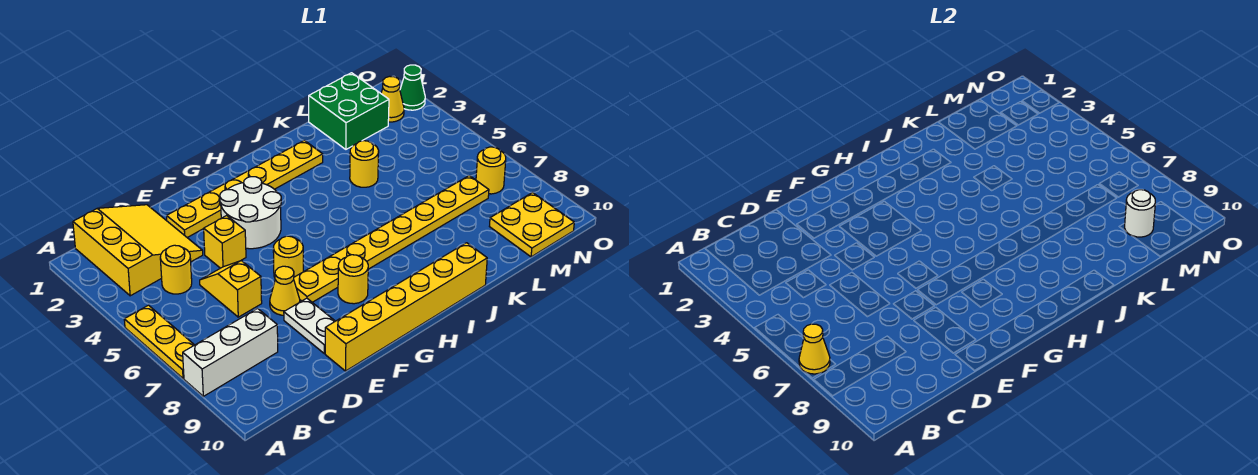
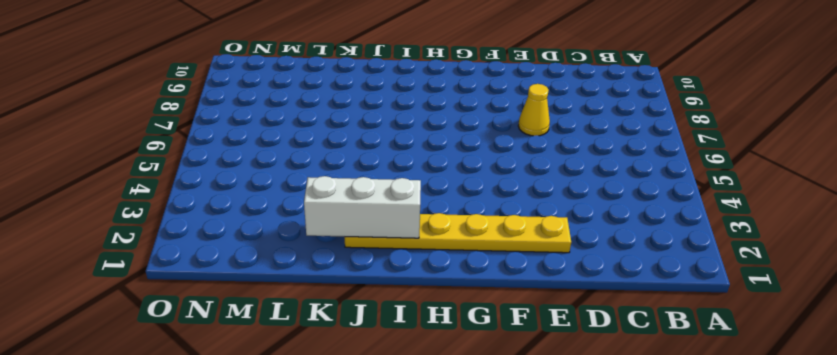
white 1x3 brick [304,176,421,238] -> white 1x3 brick moved to [183,309,278,396]
none -> yellow 1x3 plate [124,305,194,379]
none -> yellow 3x3 slope [73,205,203,296]
none -> yellow 1x1 round brick [160,245,192,294]

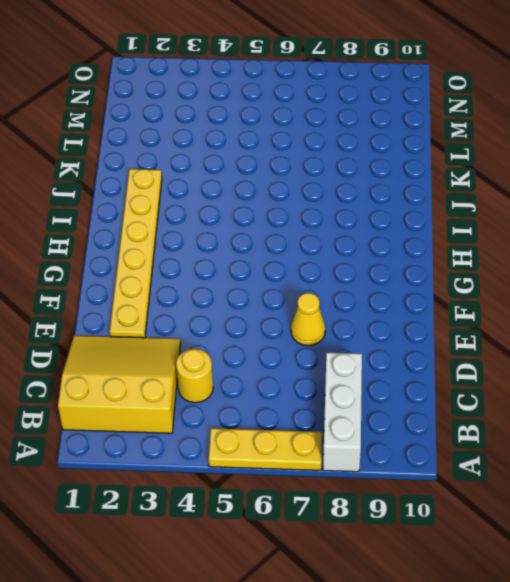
none -> yellow 1x2 slope [200,261,262,317]
none -> yellow 1x1 brick [204,216,246,268]
none -> white 1x2 plate [284,298,335,354]

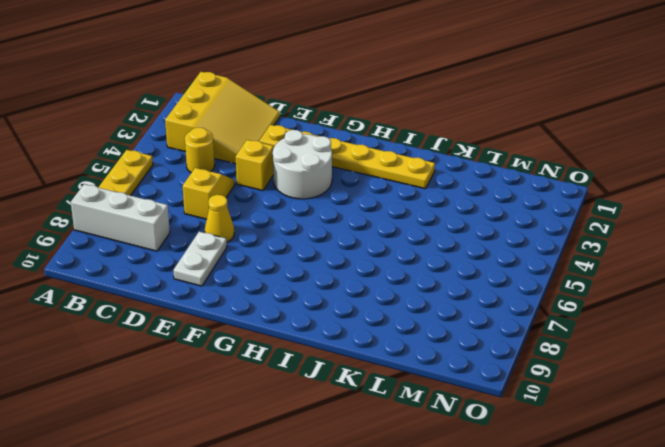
none -> yellow 1x6 brick [325,243,487,371]
none -> yellow 1x1 round brick [273,236,303,277]
none -> yellow 1x8 plate [294,176,489,302]

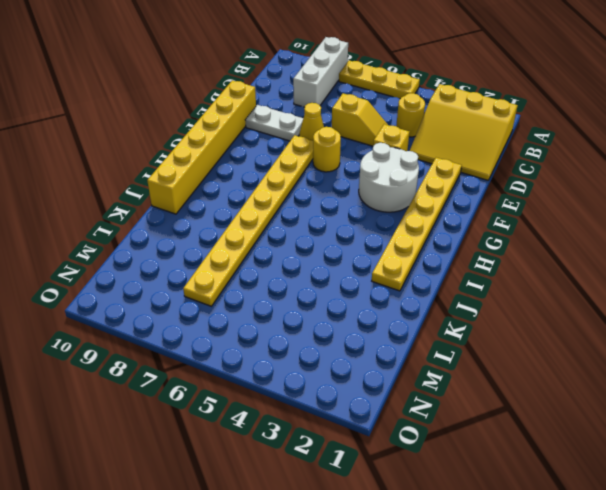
none -> yellow 1x1 round brick [338,255,368,304]
none -> yellow 1x1 round brick [350,141,379,187]
none -> green 2x2 brick [309,73,389,149]

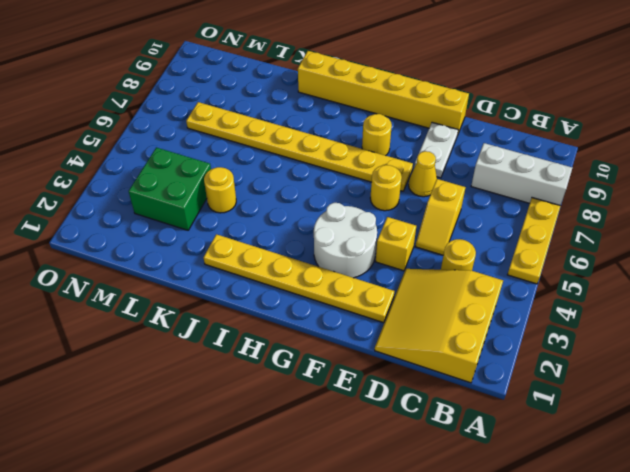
green 2x2 brick [129,147,211,230] -> green 2x2 brick moved to [309,73,389,149]
none -> yellow 2x2 plate [489,192,574,257]
none -> yellow 1x1 cone [381,76,404,122]
none -> yellow 1x1 round brick [476,147,506,194]

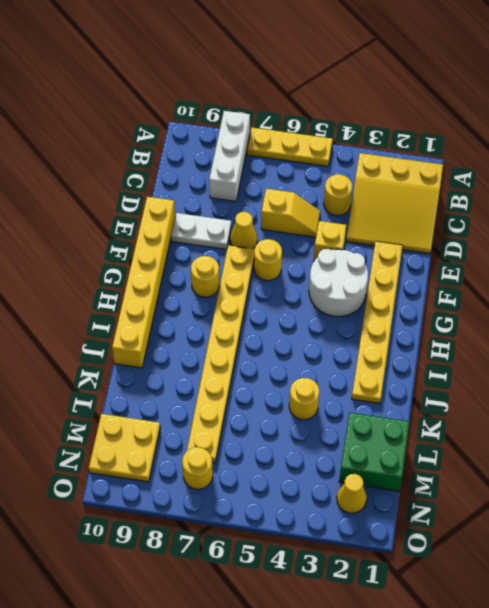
none -> green 1x1 cone [400,65,425,110]
none -> yellow 1x1 cone [799,324,830,374]
none -> white 1x1 round brick [1125,190,1155,237]

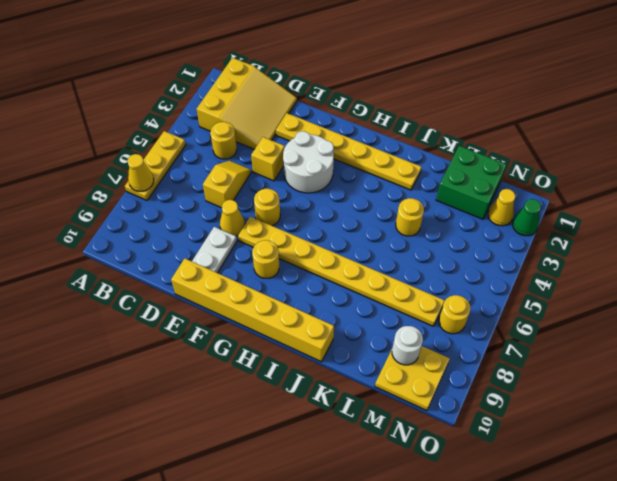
none -> white 1x3 brick [183,309,278,396]

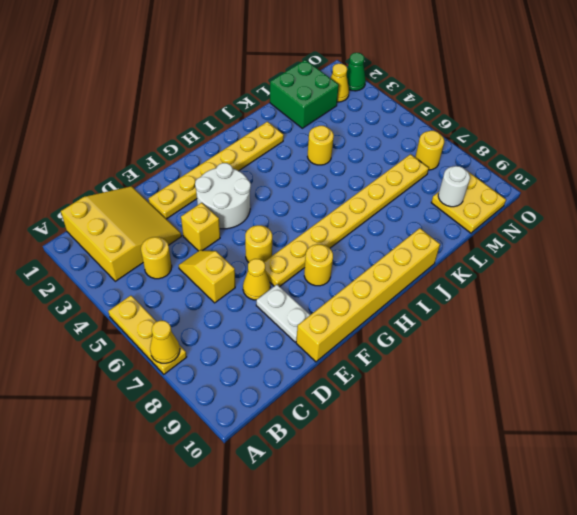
none -> white 1x3 brick [183,309,278,396]

